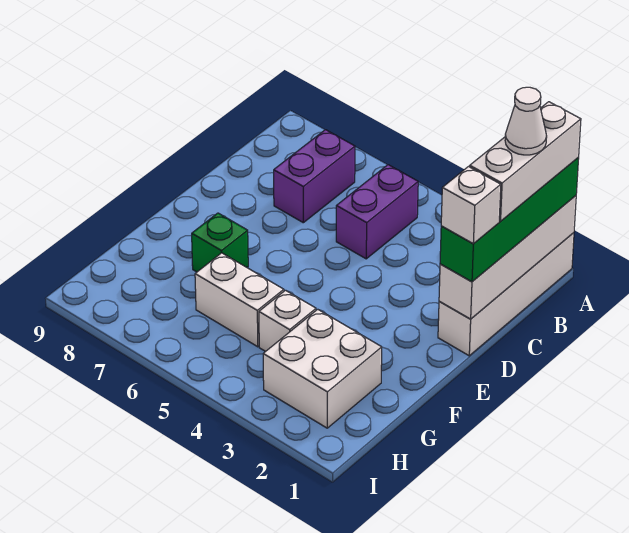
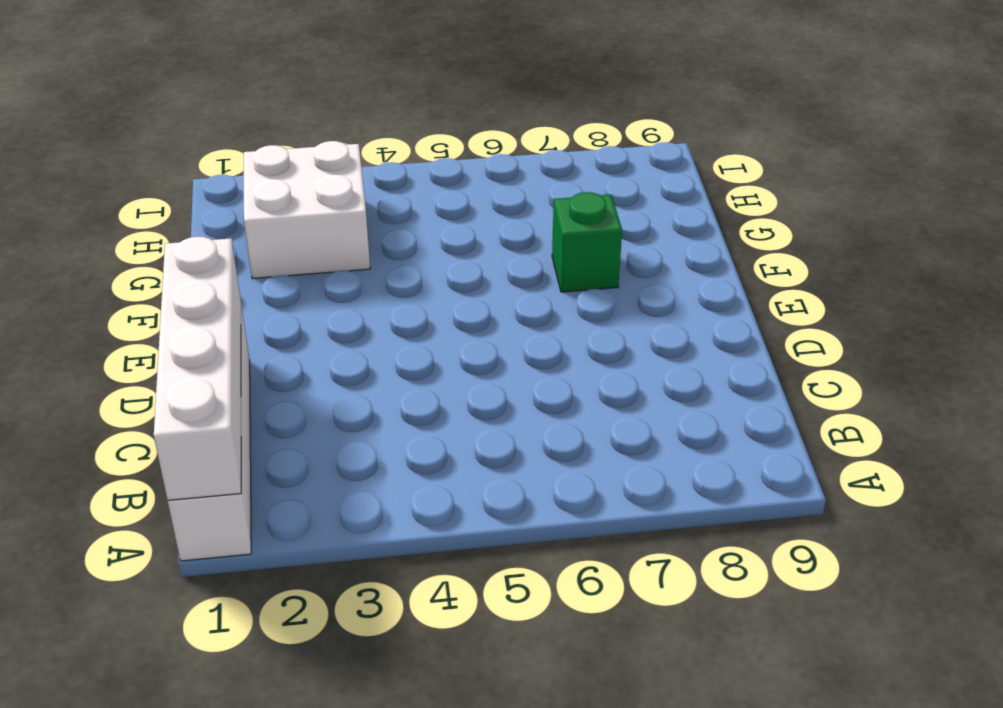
none -> purple 1x2 brick [336,165,418,259]
none -> purple 1x2 brick [274,130,355,223]
none -> white 1x1 brick [259,290,316,351]

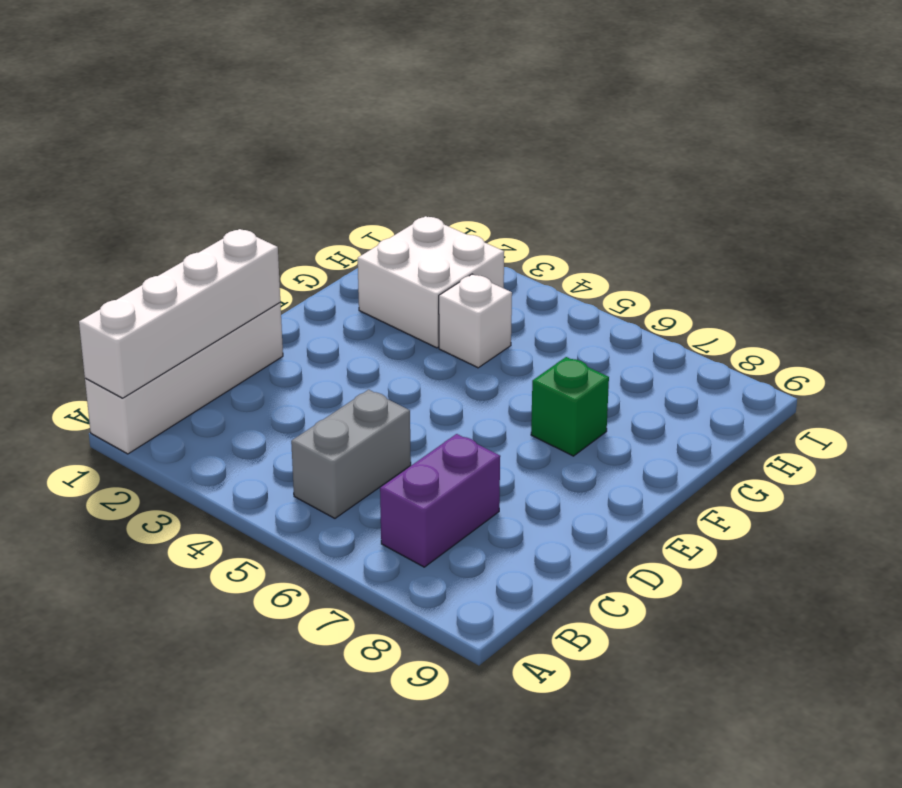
grey 1x2 brick [291,390,411,518] -> purple 1x2 brick [336,165,418,259]
none -> white 1x2 brick [195,253,284,347]
none -> green 1x4 brick [440,158,579,282]
none -> white 1x3 brick [470,102,581,221]

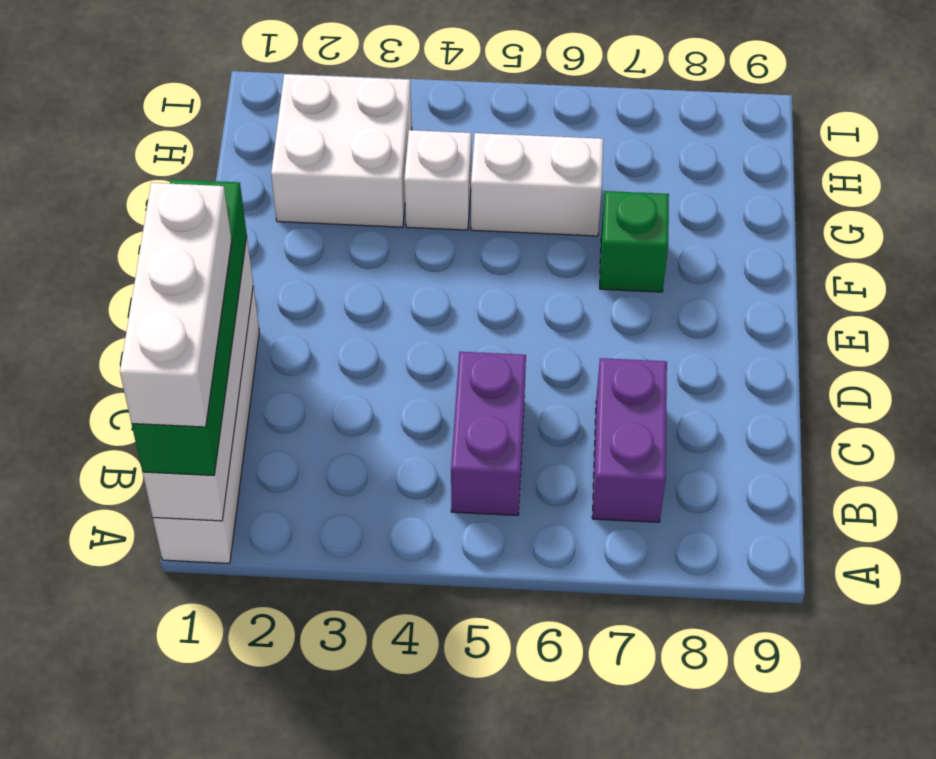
none -> white 1x1 brick [441,167,501,244]
none -> white 1x1 cone [505,87,547,155]

